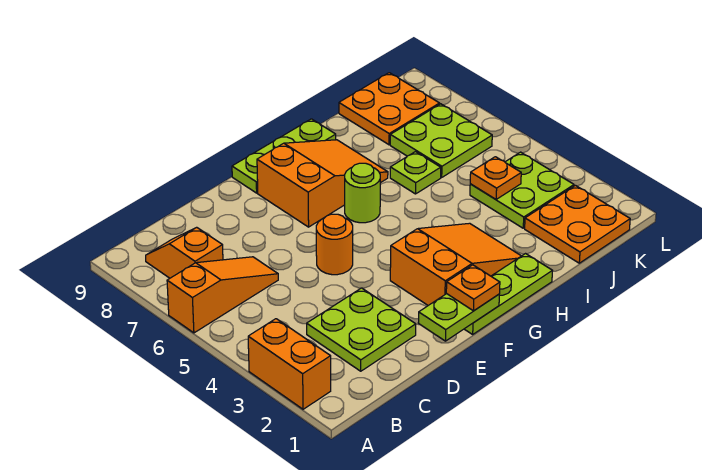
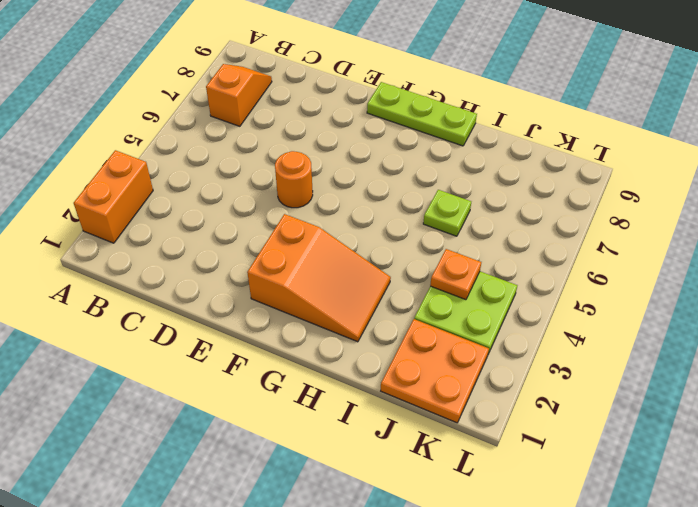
none -> orange 1x3 slope [167,257,278,333]
none -> lime 2x2 plate [307,288,416,371]
none -> lime 1x3 plate [465,254,552,334]

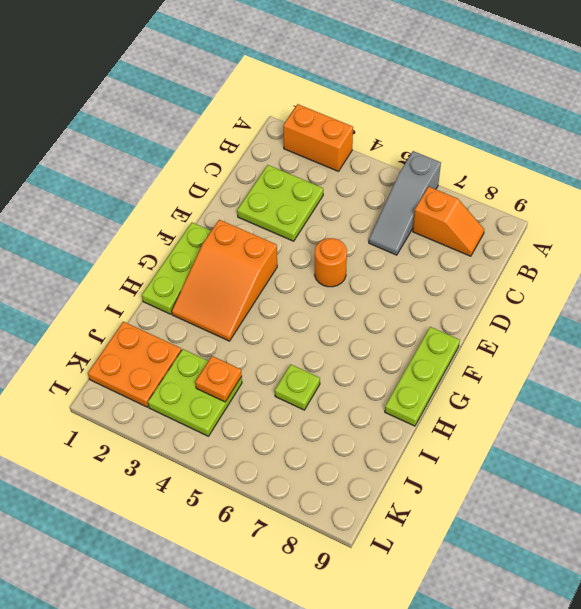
grey 1x3 slope [369,151,441,255] -> orange 1x3 slope [167,257,278,333]
none -> orange 2x3 slope [257,140,388,227]
none -> lime 1x1 round brick [345,163,380,223]
none -> lime 2x2 plate [390,104,492,177]

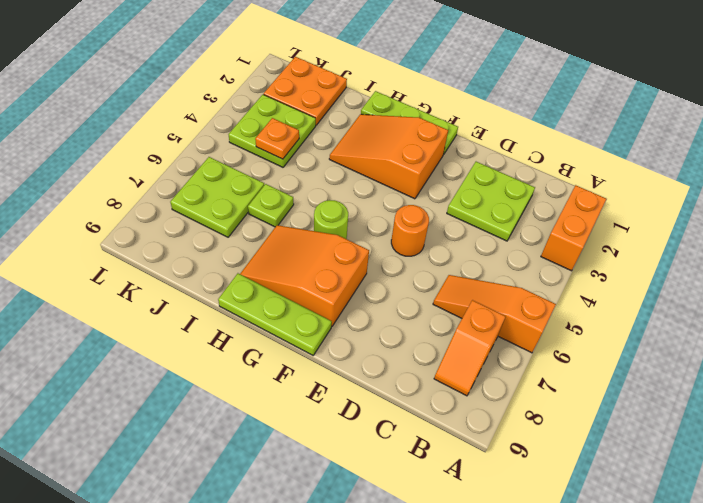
none -> orange 2x2 plate [339,73,440,145]
none -> lime 1x2 plate [418,294,499,341]
none -> orange 1x1 plate [446,265,500,311]

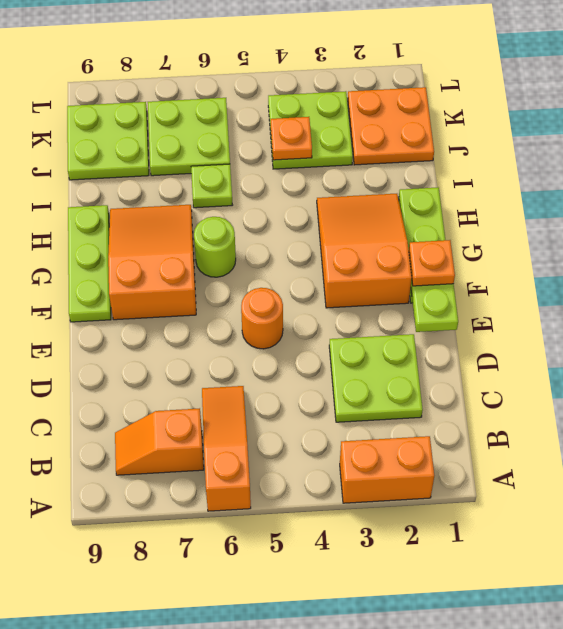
lime 2x2 plate [67,102,149,180] -> orange 2x2 plate [339,73,440,145]

